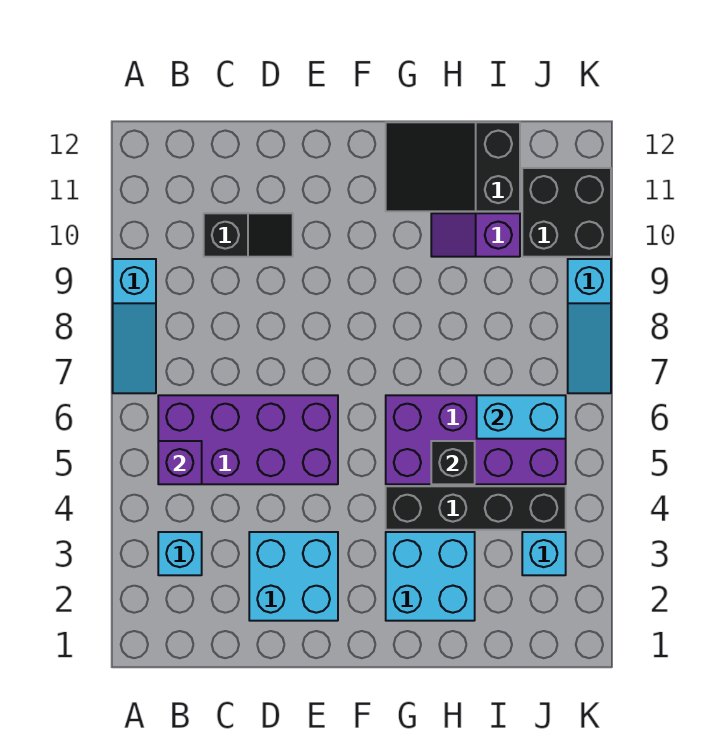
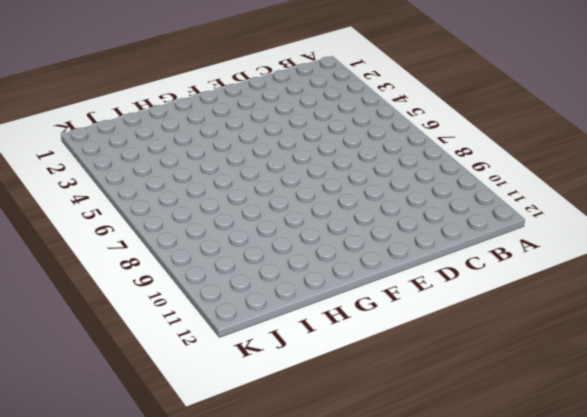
none -> cyan 1x3 slope [113,259,156,393]
none -> cyan 1x1 brick [158,532,202,575]
none -> purple 2x4 brick [158,395,338,484]

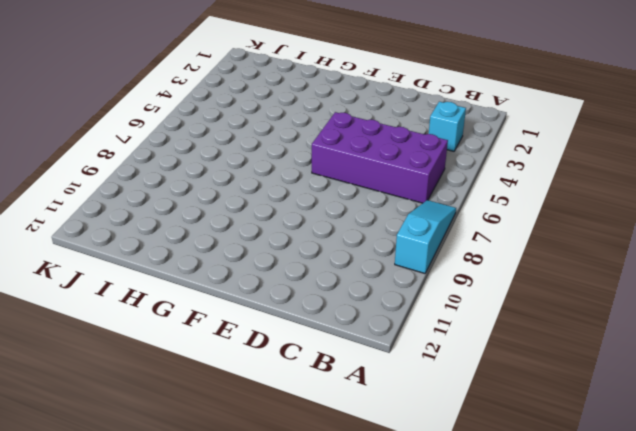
none -> black 1x2 slope [204,213,293,257]
none -> cyan 2x2 brick [249,532,338,621]
none -> cyan 2x2 brick [386,532,475,621]

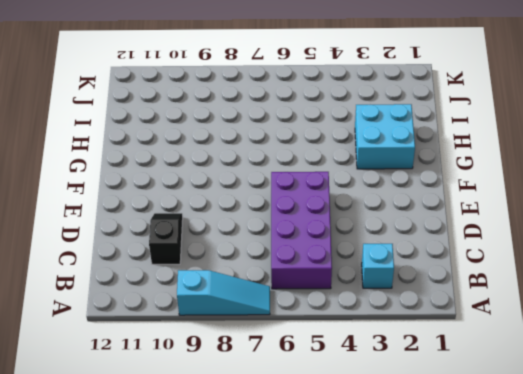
none -> cyan 2x2 brick [249,532,338,621]
none -> black 1x4 brick [386,486,566,530]
none -> purple 2x4 brick [386,395,566,484]

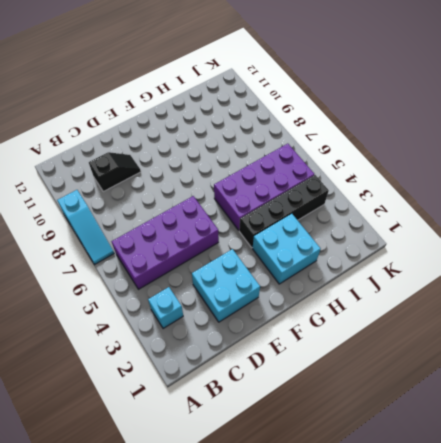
none -> black 2x3 slope [386,122,520,211]
none -> purple 1x2 slope [431,213,520,257]
none -> cyan 1x1 brick [522,532,566,575]

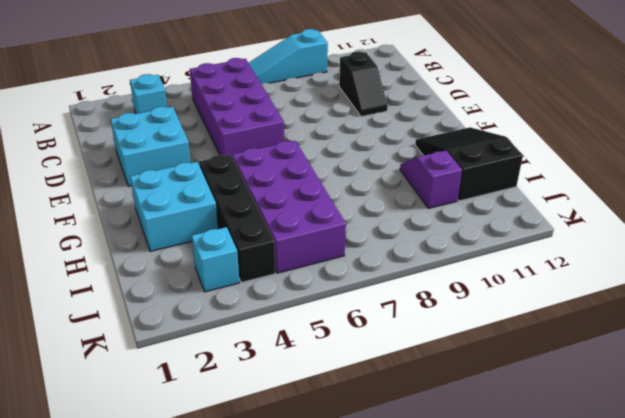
none -> black 2x2 brick [522,168,611,257]
none -> cyan 1x3 slope [568,259,611,393]
none -> purple 1x1 brick [158,441,202,484]

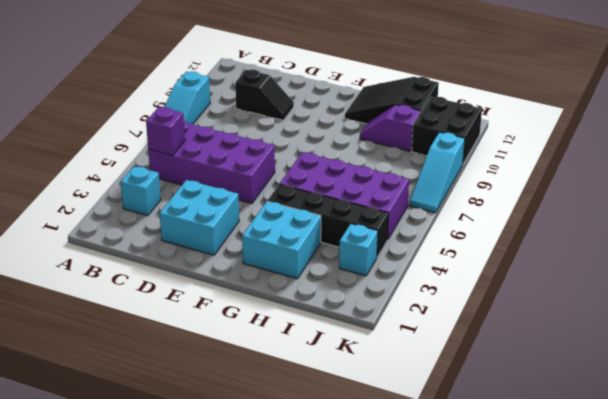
none -> black 1x1 brick [431,441,475,484]
none -> cyan 1x2 brick [477,395,566,439]

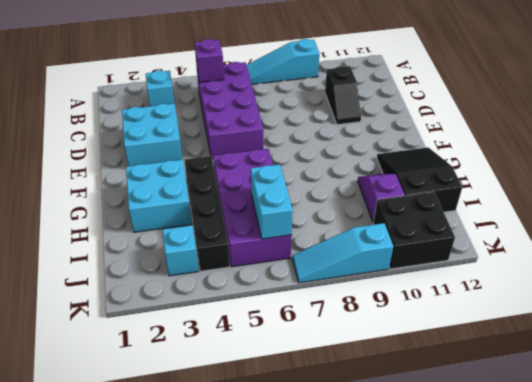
none -> black 1x1 brick [431,441,475,484]

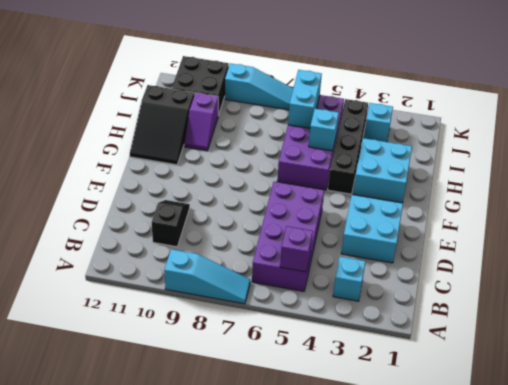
cyan 1x1 brick [309,109,339,151] -> black 1x1 brick [431,441,475,484]

